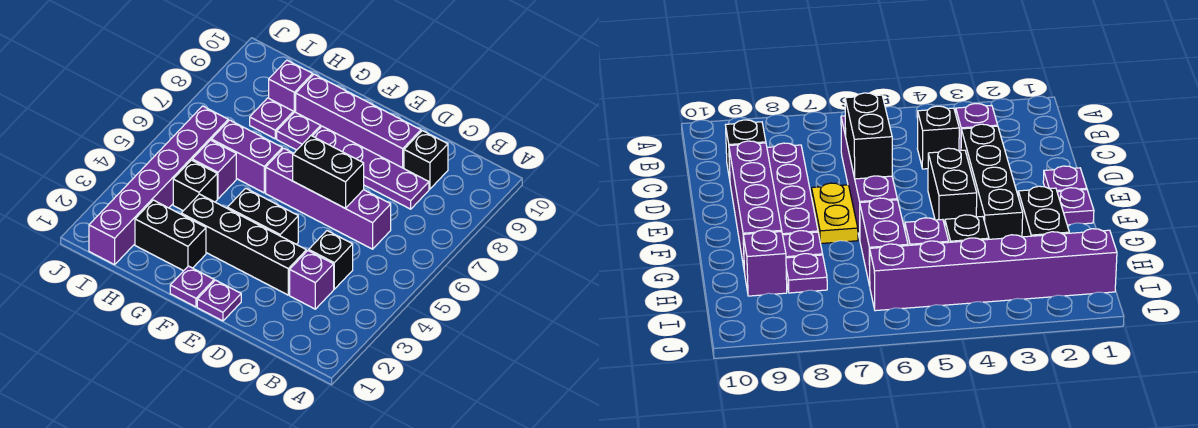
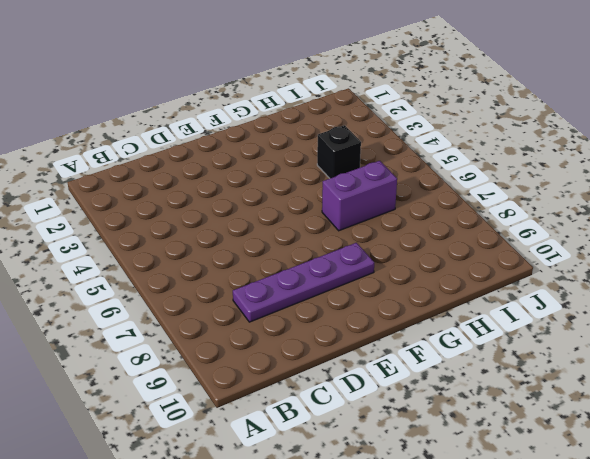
none -> purple 1x1 brick [290,251,334,309]
none -> black 1x1 brick [309,231,353,289]
none -> purple 1x4 brick [266,148,391,249]

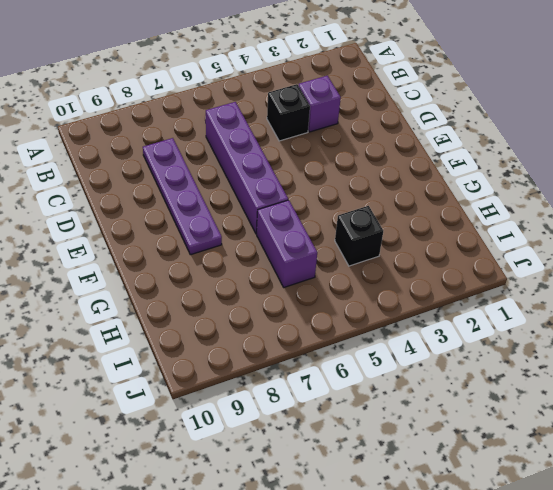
none -> black 1x1 brick [404,131,448,189]
none -> black 1x4 brick [181,194,306,295]
none -> purple 1x4 brick [296,74,421,168]

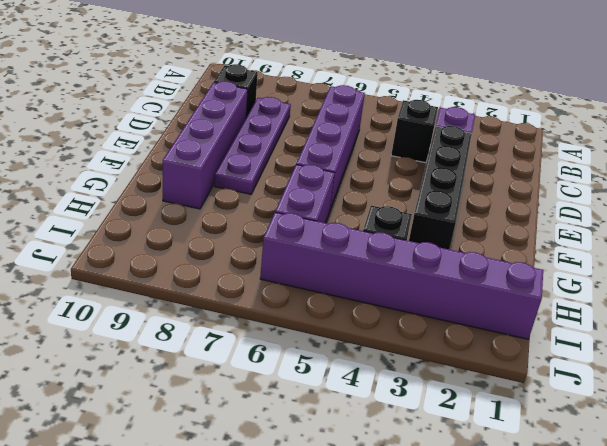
none -> purple 1x1 plate [197,280,241,321]
none -> black 1x2 brick [227,188,298,244]
none -> yellow 1x2 plate [812,183,858,244]

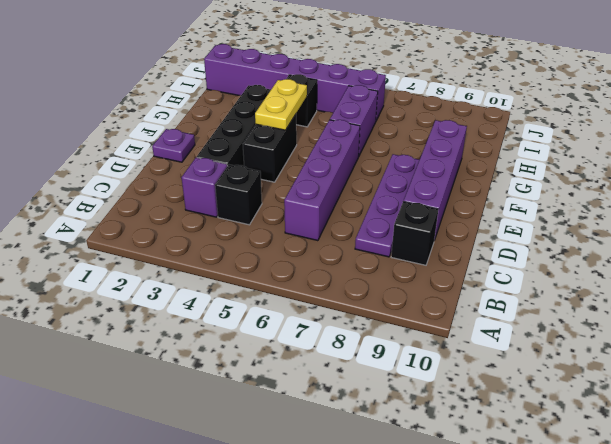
yellow 1x2 plate [255,79,307,130] -> yellow 1x2 plate moved to [812,183,858,244]
none -> purple 1x1 plate [170,266,214,307]
none -> black 1x2 brick [135,200,206,271]
none -> purple 1x1 plate [277,112,321,150]

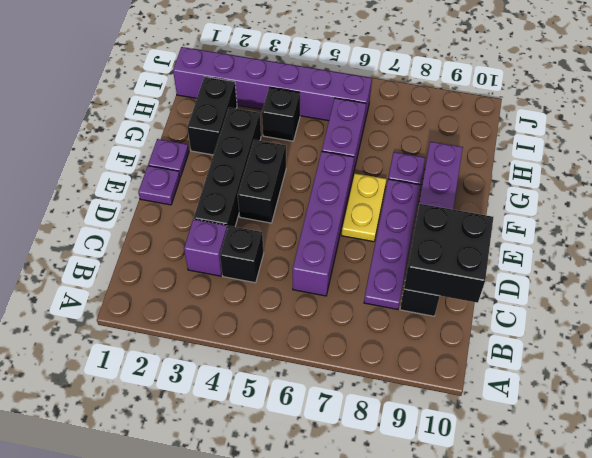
black 2x2 brick [404,204,493,303] -> none
none -> purple 1x1 brick [192,140,236,199]
none -> purple 1x1 plate [250,98,294,139]
none -> purple 1x1 brick [269,60,313,112]

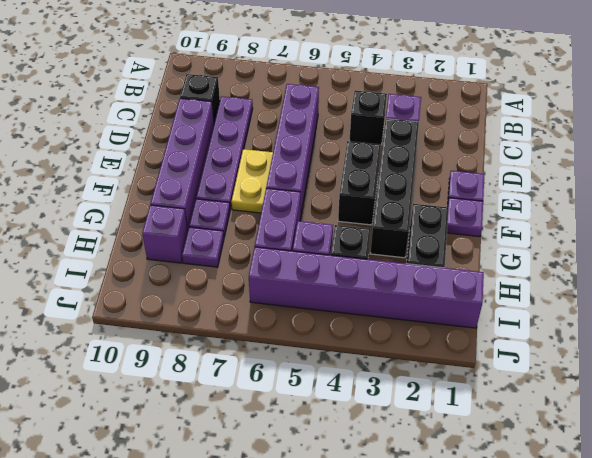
none -> black 1x2 brick [293,136,364,208]

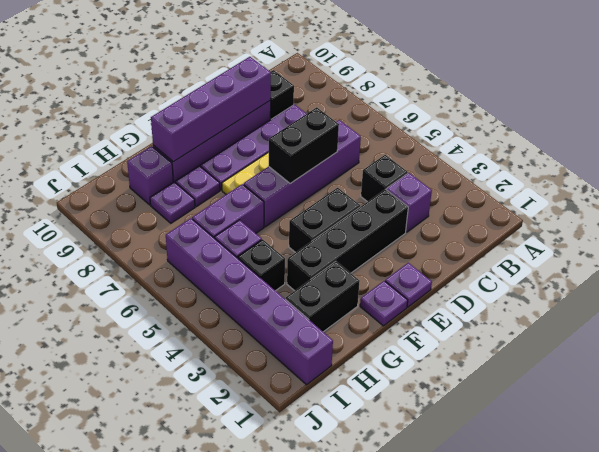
purple 1x4 brick [151,57,271,162] -> none

